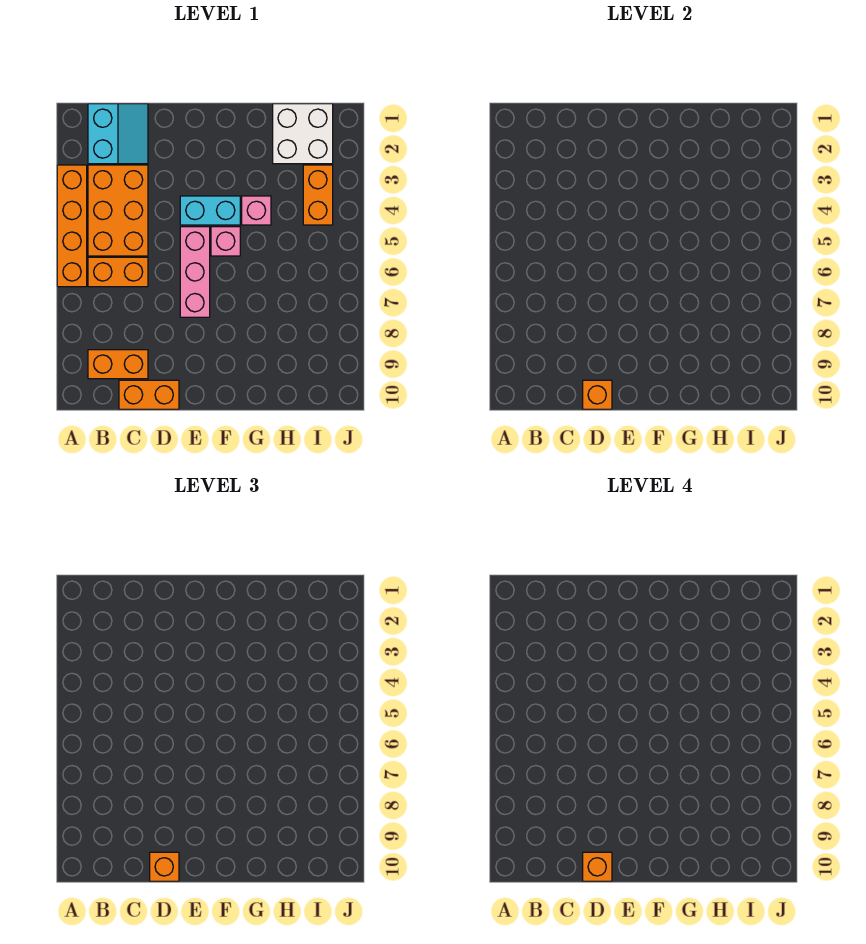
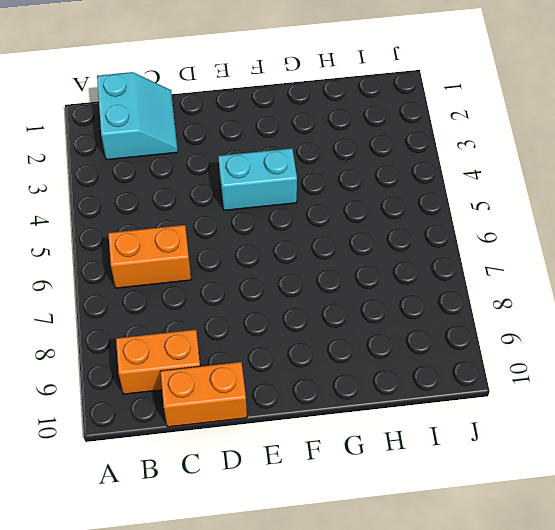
none -> orange 1x4 brick [57,165,87,287]
none -> orange 2x3 brick [88,165,148,256]
none -> pink 1x3 brick [180,227,210,317]

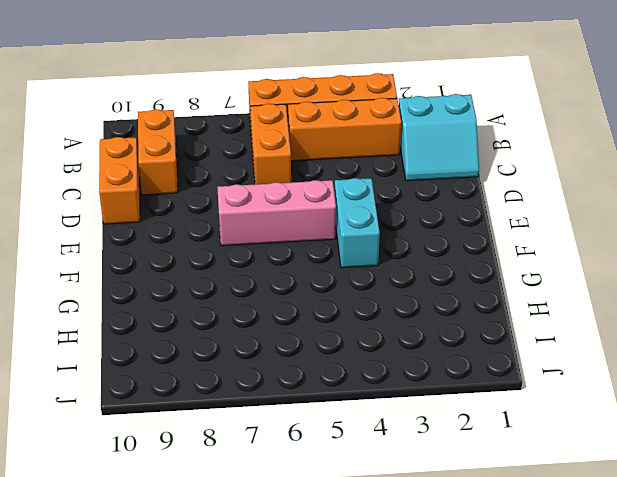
orange 1x3 brick [288,98,401,161] -> orange 2x3 brick [88,165,148,256]
none -> pink 1x1 brick [211,227,240,256]
none -> pink 1x1 brick [242,196,271,225]
none -> white 2x2 brick [273,104,333,164]

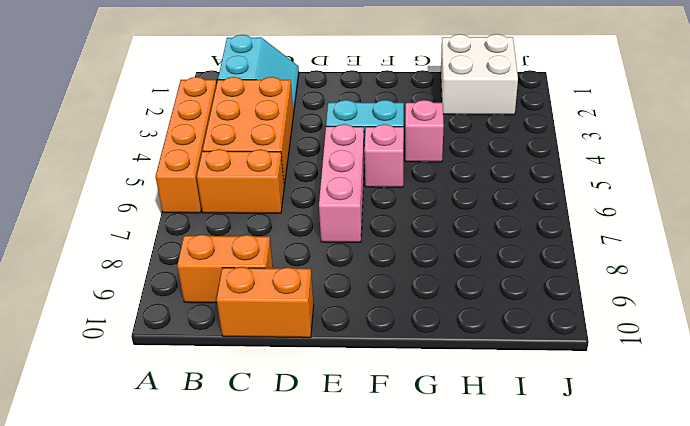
none -> orange 1x2 brick [303,165,333,225]
none -> orange 1x1 brick [583,380,612,409]
none -> orange 1x1 brick [150,852,179,881]

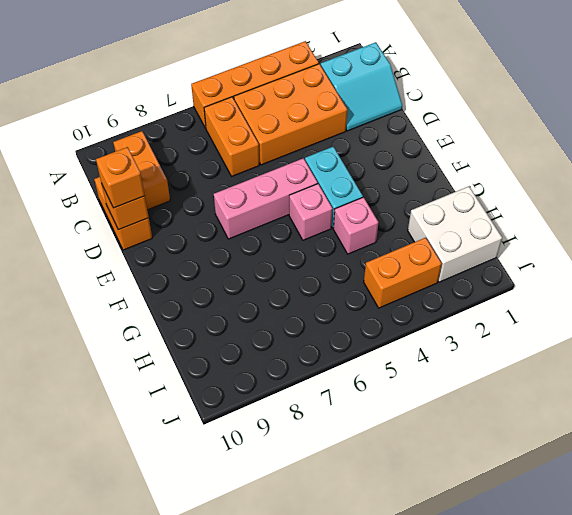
none -> orange 1x1 brick [583,852,612,881]

